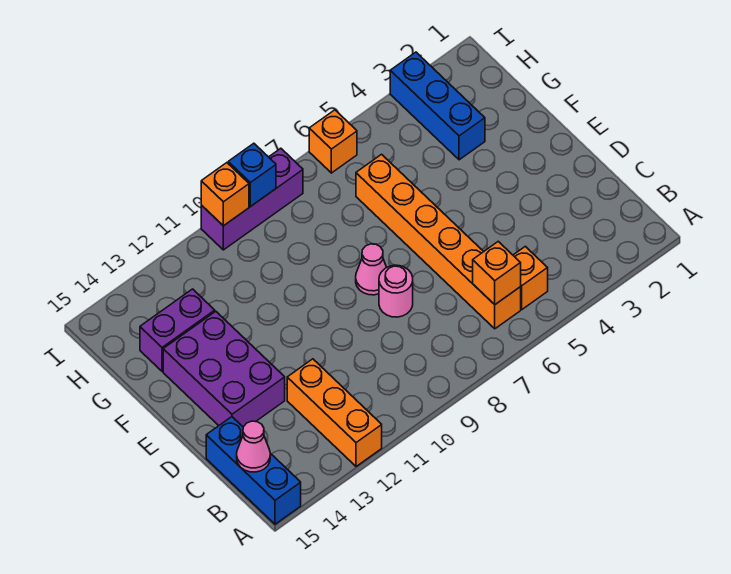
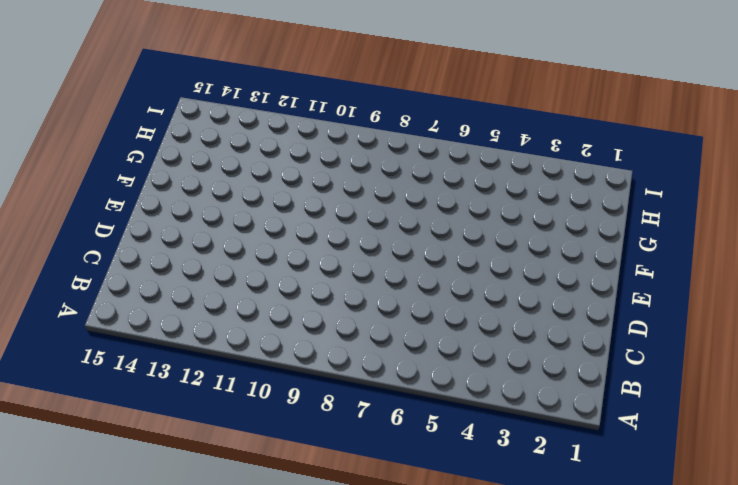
none -> orange 1x3 brick [287,359,382,466]
none -> blue 1x3 brick [206,417,301,524]
none -> orange 1x1 brick [513,246,548,309]

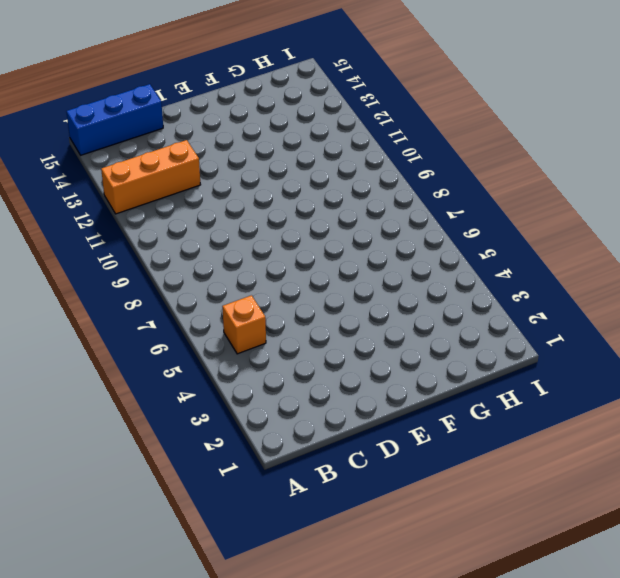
none -> orange 1x6 brick [356,154,521,329]
none -> pink 1x1 round brick [379,265,413,317]
none -> purple 2x3 brick [163,311,285,427]

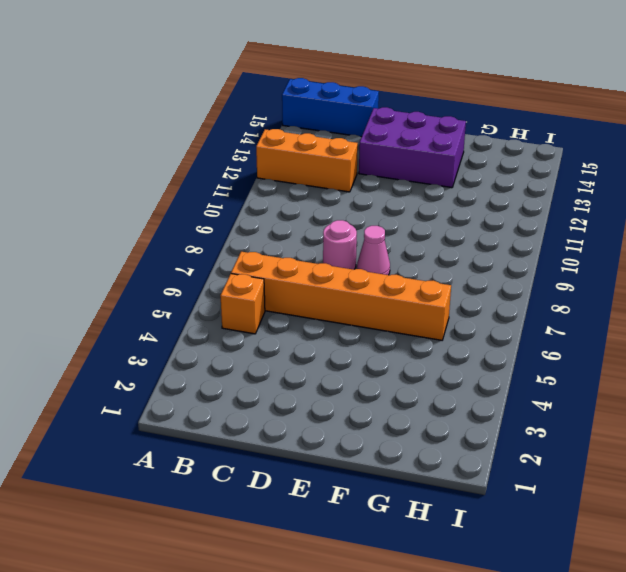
none -> blue 1x3 brick [390,52,485,160]
none -> purple 1x2 brick [140,289,215,371]
none -> orange 1x1 brick [309,110,357,173]

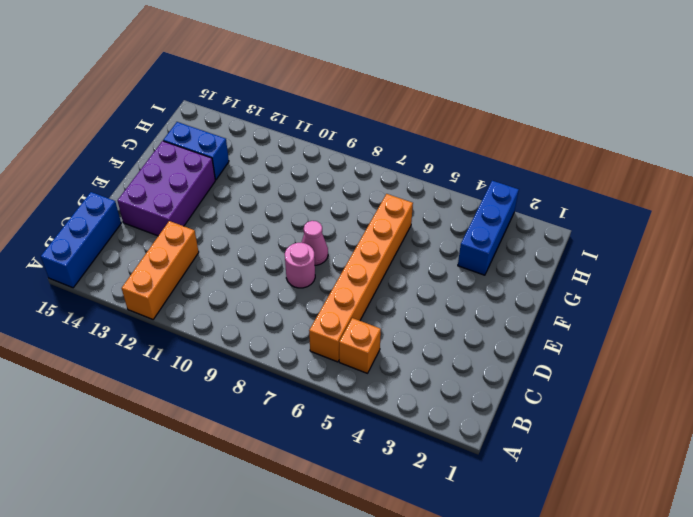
blue 1x2 brick [163,122,229,180] -> purple 1x2 brick [140,289,215,371]
none -> orange 1x1 brick [309,110,357,173]
none -> purple 1x3 brick [201,148,303,250]
none -> orange 1x1 brick [473,241,521,305]

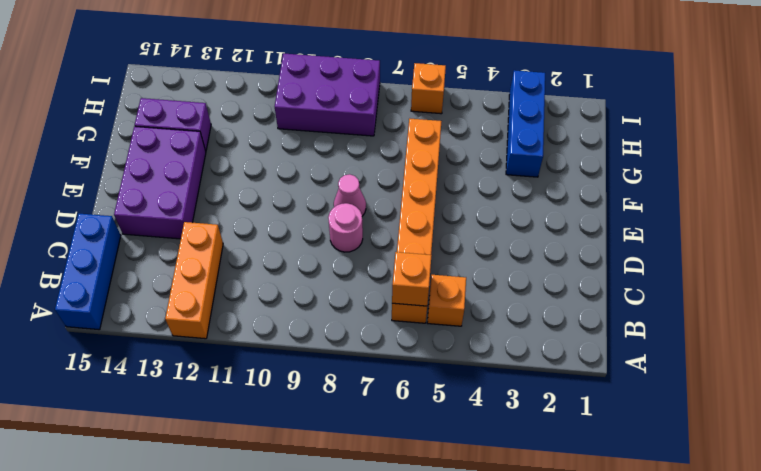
purple 2x3 brick [275,53,380,136] -> purple 1x3 brick [201,148,303,250]
none -> pink 1x1 cone [237,421,270,472]
none -> blue 1x1 brick [228,143,276,206]
none -> orange 1x1 brick [201,163,249,226]

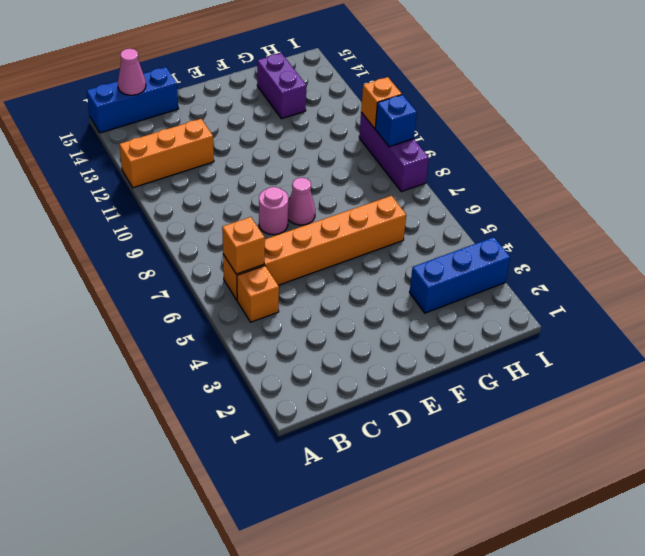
none -> purple 2x3 brick [163,311,285,427]
none -> orange 1x1 brick [309,110,357,173]

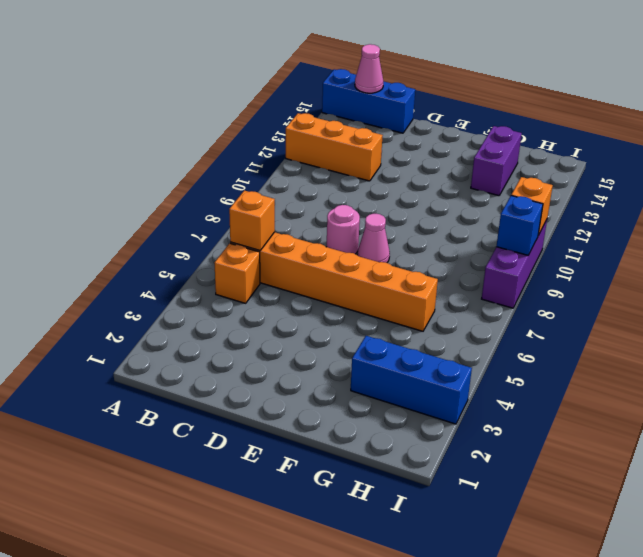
none -> purple 2x3 brick [163,311,285,427]
none -> orange 1x1 brick [309,110,357,173]

